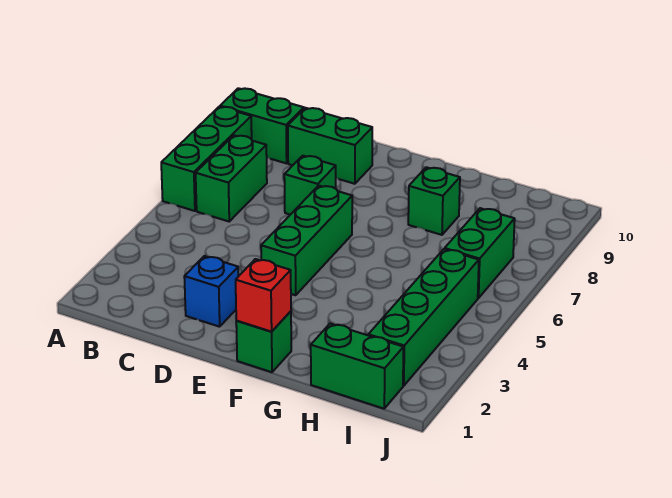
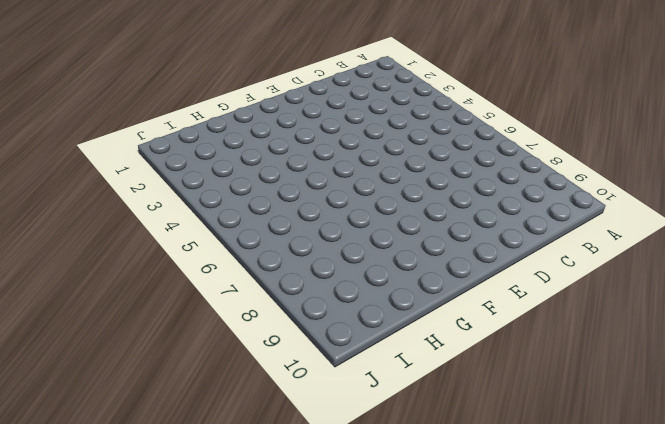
none -> green 1x3 brick [161,107,252,211]
none -> green 1x2 brick [220,88,304,163]
none -> green 1x2 brick [196,135,267,221]

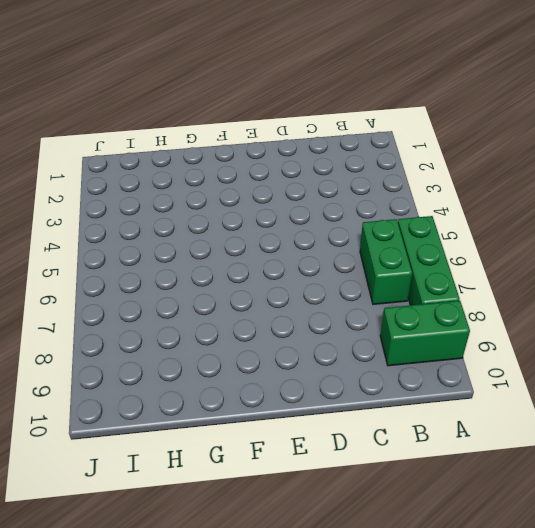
none -> green 1x2 brick [288,108,372,184]
none -> blue 1x1 brick [184,256,238,327]
none -> green 1x1 brick [284,156,336,215]

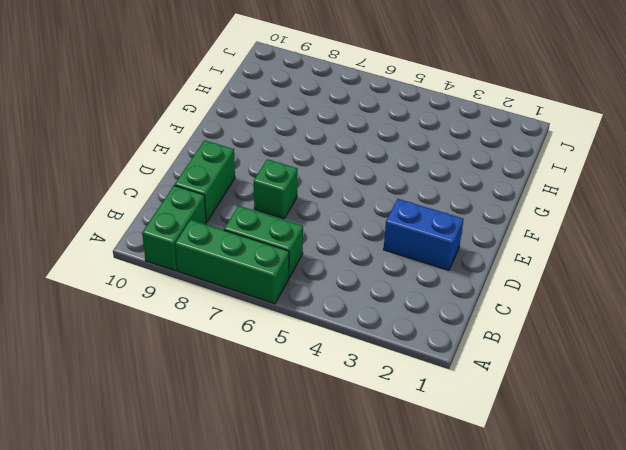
blue 1x2 brick [384,199,464,270] -> blue 1x1 brick [184,256,238,327]
none -> green 1x3 brick [261,186,352,295]
none -> green 1x1 brick [236,311,291,372]
none -> green 1x1 brick [408,167,460,235]

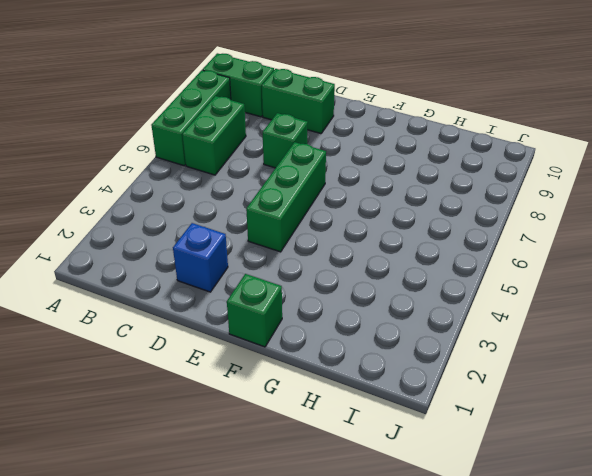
none -> green 1x1 brick [408,167,460,235]
none -> green 1x2 brick [311,324,403,409]
none -> green 1x4 brick [368,249,479,386]

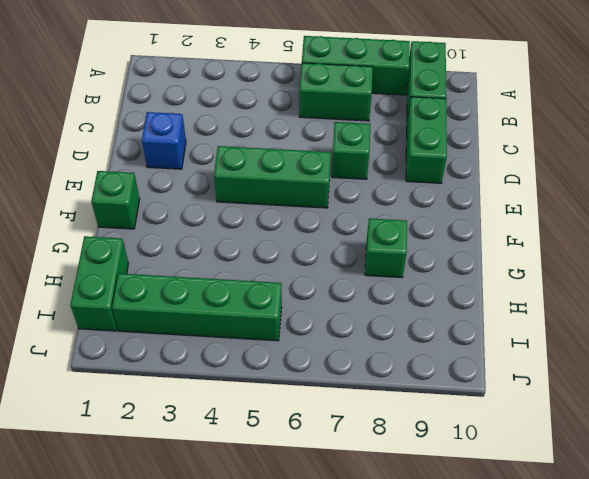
none -> green 1x2 brick [445,208,515,298]
none -> red 1x1 brick [236,259,291,332]

